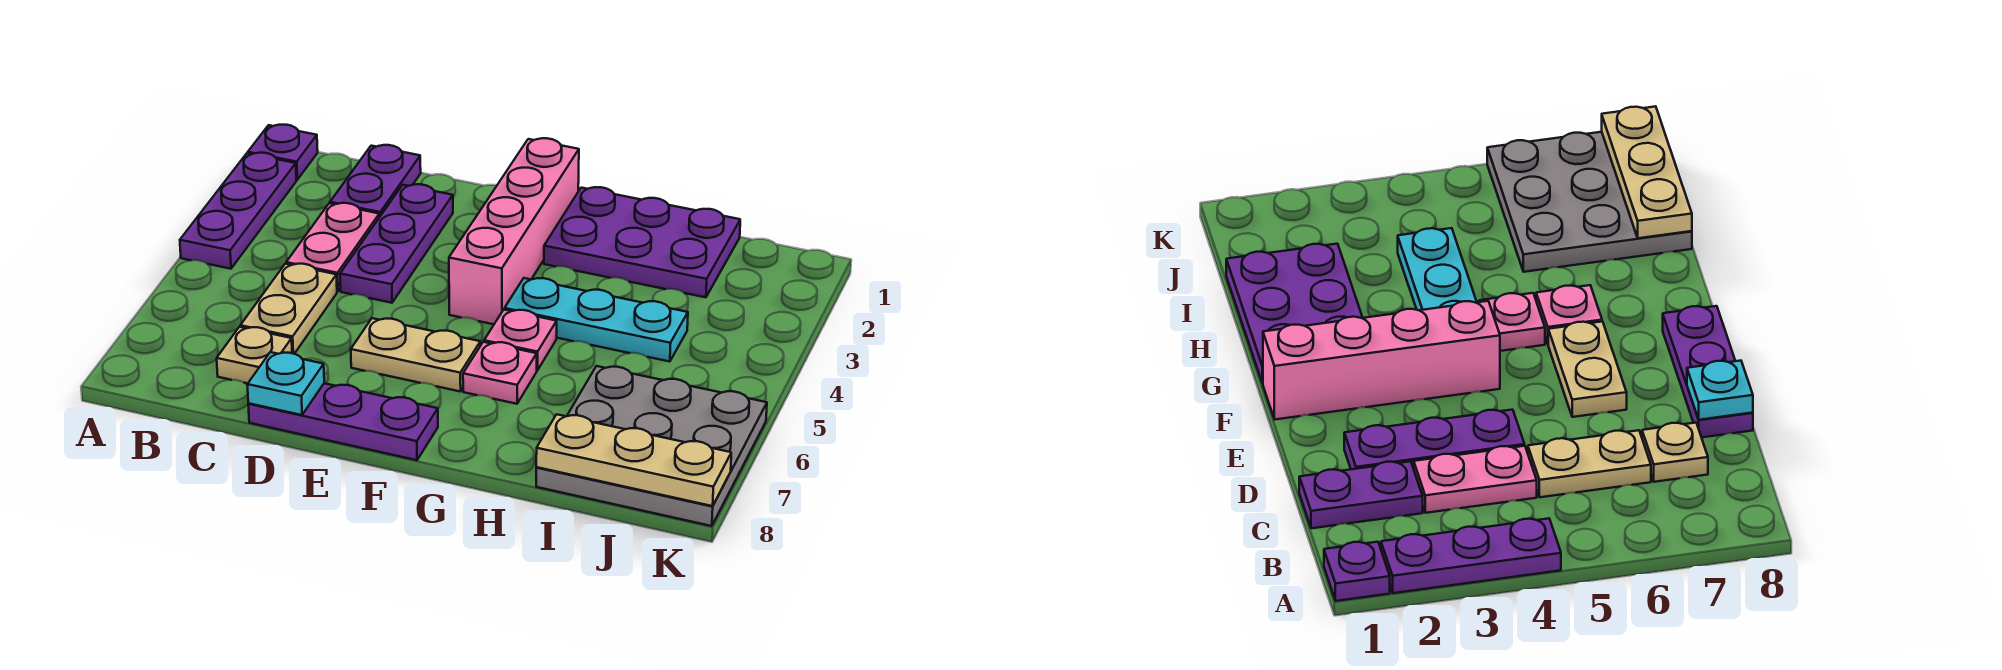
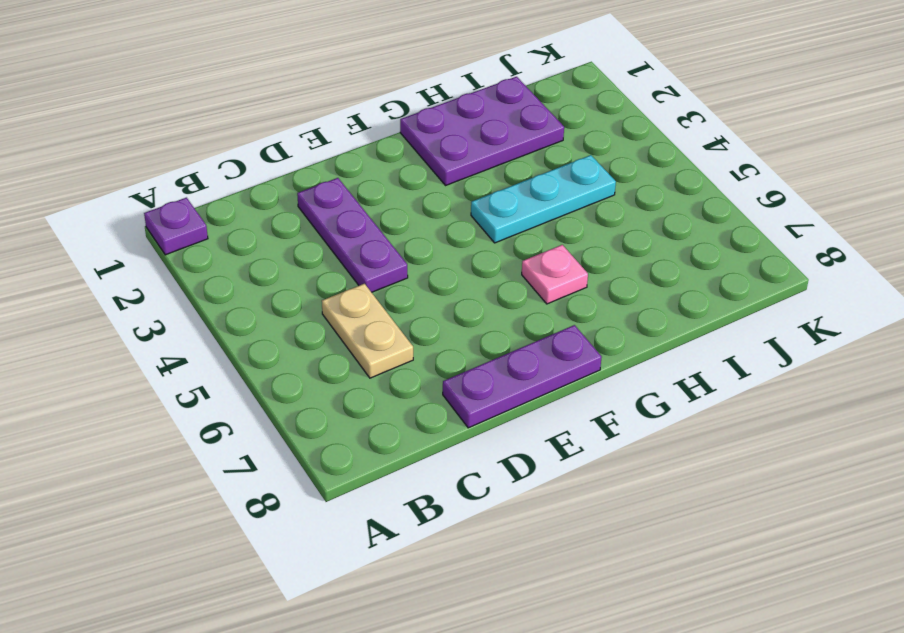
none -> purple 1x3 plate [180,153,296,269]
none -> purple 1x2 plate [330,145,421,217]
none -> pink 1x2 plate [286,203,379,291]

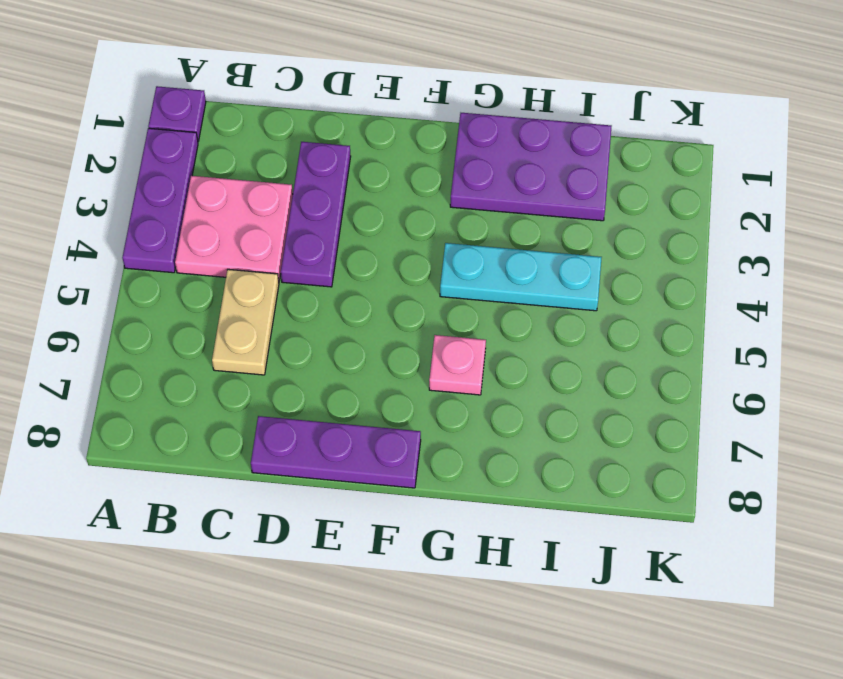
pink 2x2 plate [175,176,293,281] -> pink 1x2 plate [286,203,379,291]
none -> purple 1x2 plate [330,145,421,217]
none -> tan 1x1 plate [217,327,292,383]
none -> tan 1x2 plate [351,318,480,392]

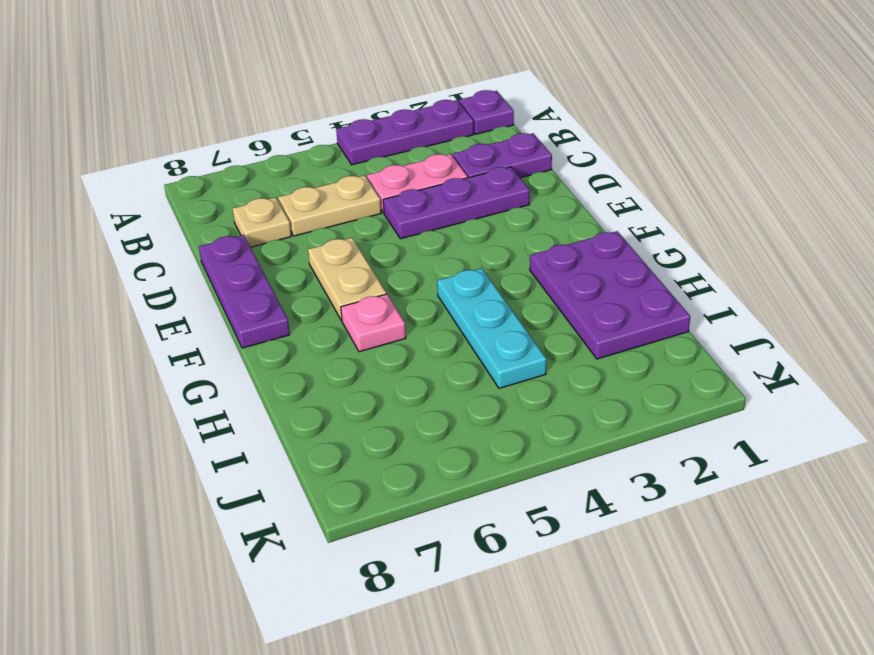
none -> pink 1x4 brick [449,138,579,324]
none -> pink 1x1 plate [484,310,557,370]
none -> grey 3x3 plate [536,366,767,526]

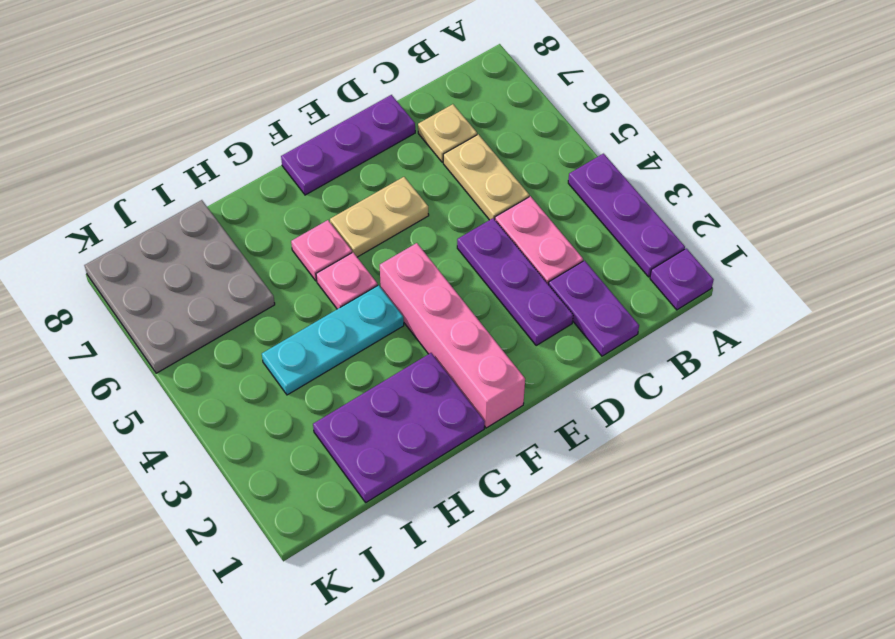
none -> cyan 1x1 plate [247,352,324,415]
none -> tan 1x3 plate [536,414,731,506]

